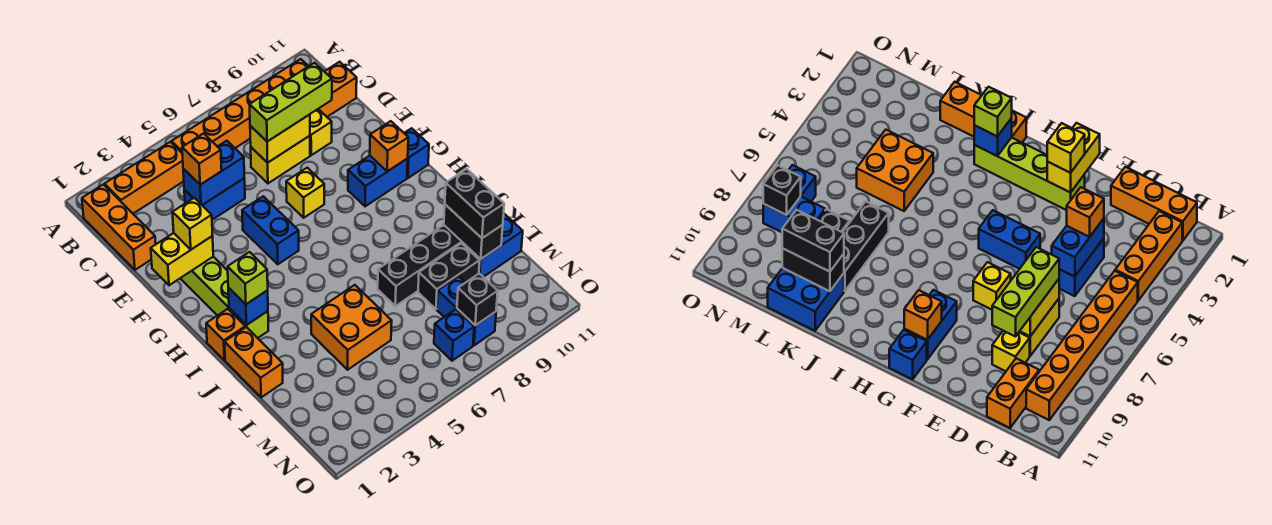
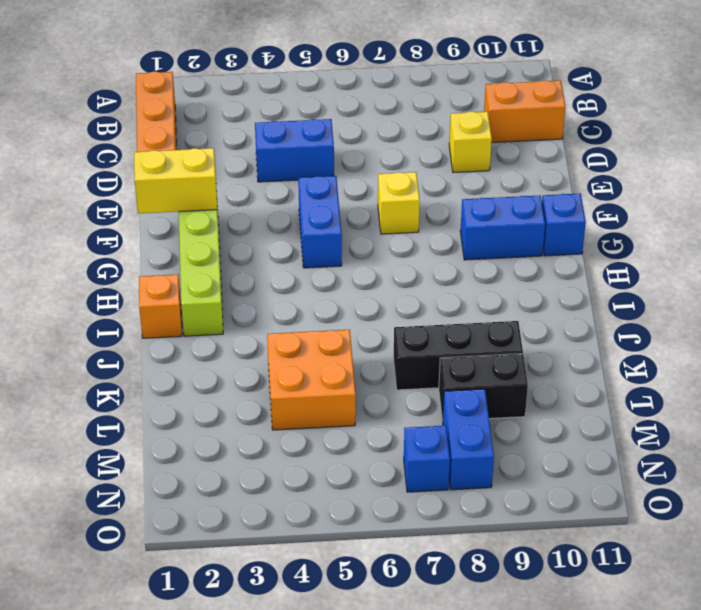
none -> orange 1x3 brick [105,142,184,214]
none -> orange 1x6 brick [171,59,309,153]
none -> yellow 1x2 brick [251,136,310,183]
none -> orange 1x2 brick [225,327,283,397]

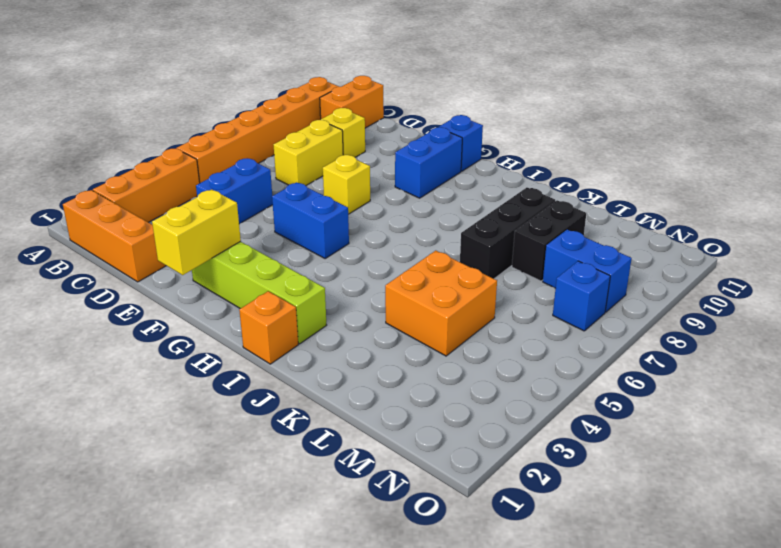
none -> orange 1x2 brick [225,327,283,397]
none -> blue 2x2 brick [444,214,523,277]
none -> blue 1x2 brick [183,141,244,205]
none -> yellow 1x2 brick [250,115,310,163]

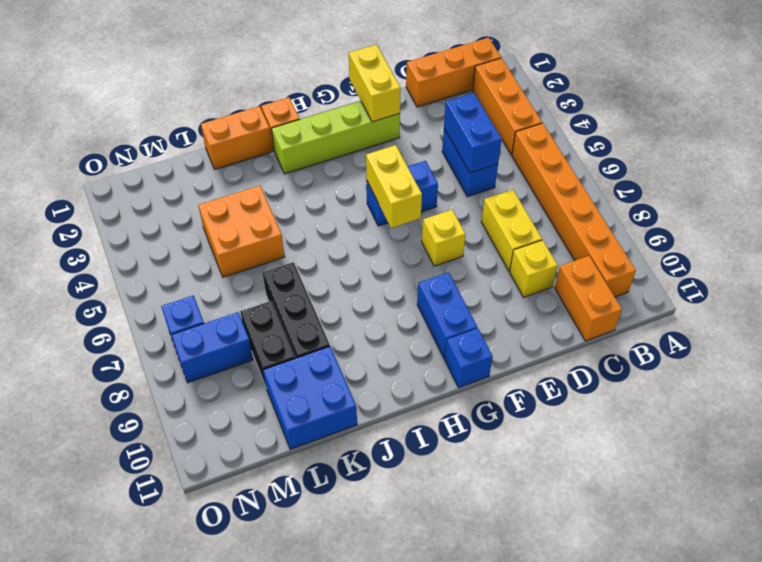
yellow 1x2 brick [366,145,422,228] -> yellow 1x2 brick moved to [250,115,310,163]
none -> orange 1x1 brick [370,121,408,171]
none -> blue 1x1 brick [228,287,268,325]
none -> black 1x2 brick [444,204,503,259]
none -> black 1x1 brick [457,274,498,325]

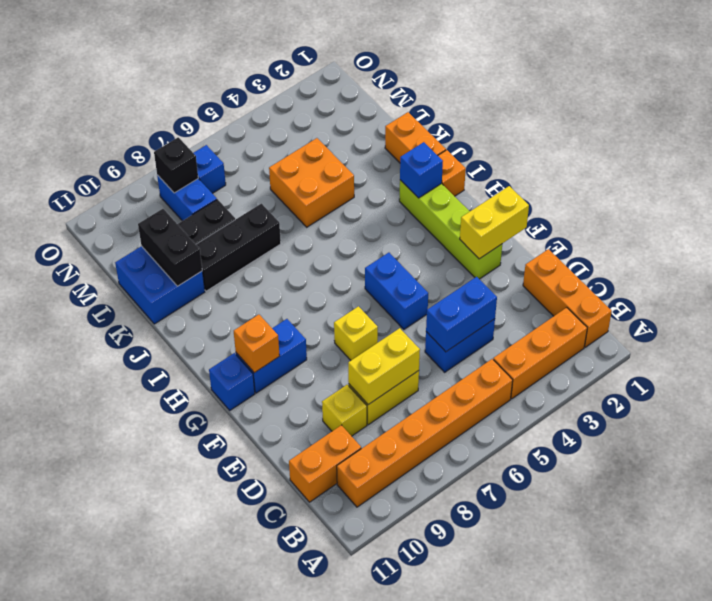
none -> orange 1x1 brick [182,134,222,185]
none -> lime 1x3 brick [250,63,332,142]
none -> yellow 1x1 brick [172,198,213,250]
none -> lime 1x1 brick [228,252,268,304]

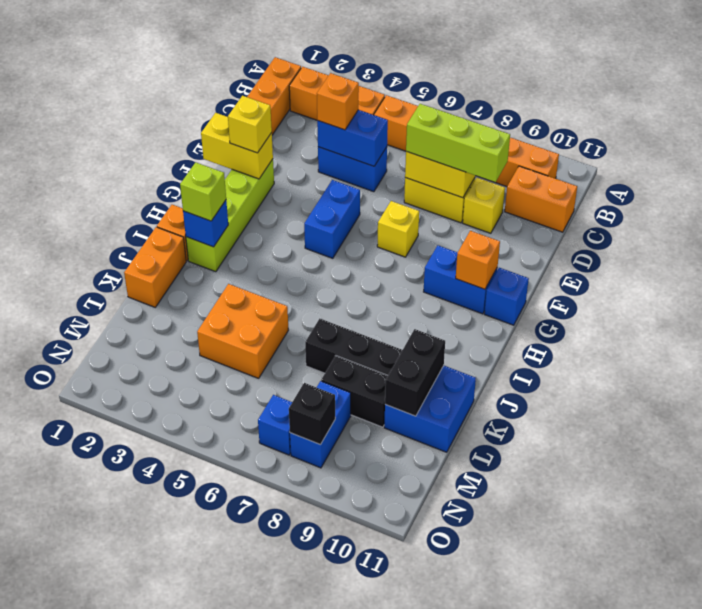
none -> black 1x2 brick [445,169,504,238]

